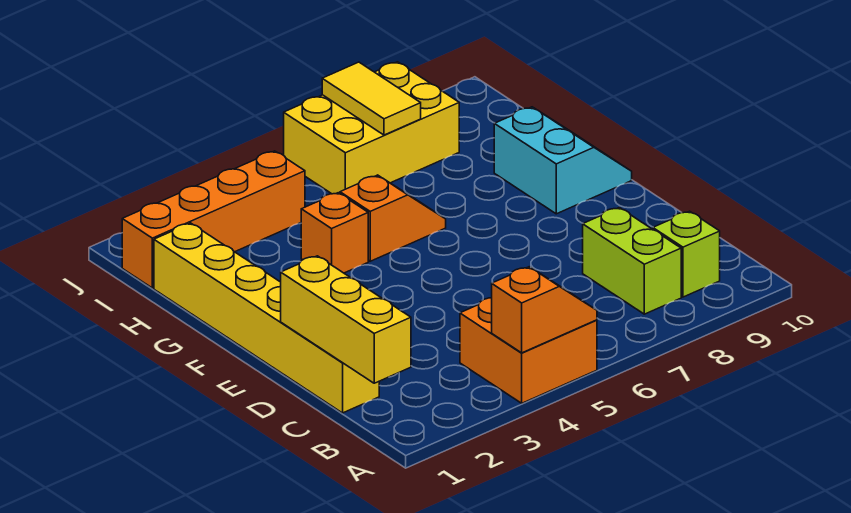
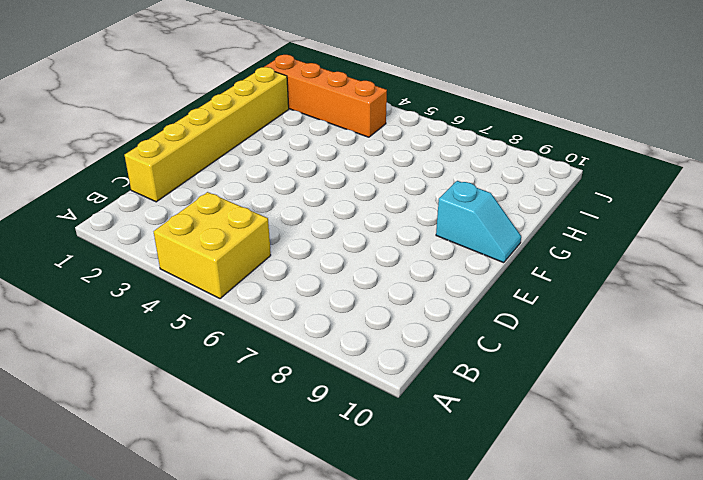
yellow 2x2 brick [154,192,271,299] -> orange 2x2 brick [460,298,597,403]
cyan 1x2 slope [436,181,521,263] -> cyan 2x2 slope [494,107,632,214]
none -> lime 1x2 brick [583,208,681,314]
none -> lime 1x1 brick [653,211,720,297]
none -> orange 1x1 brick [301,193,368,273]

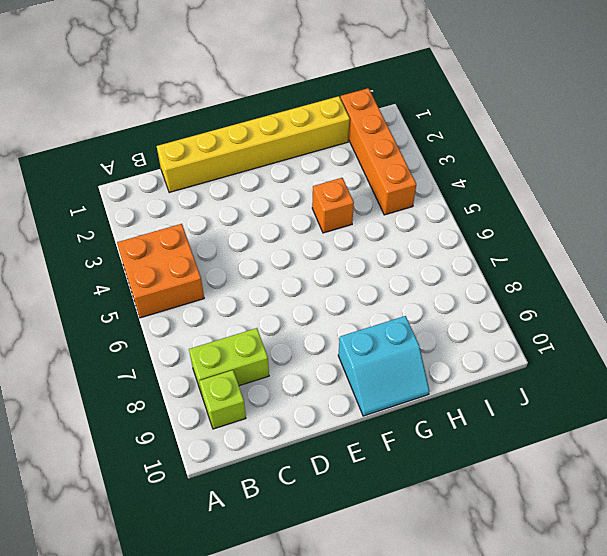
none -> orange 1x2 slope [340,175,446,261]
none -> yellow 2x3 brick [284,62,459,194]
none -> orange 1x2 slope [492,267,597,353]

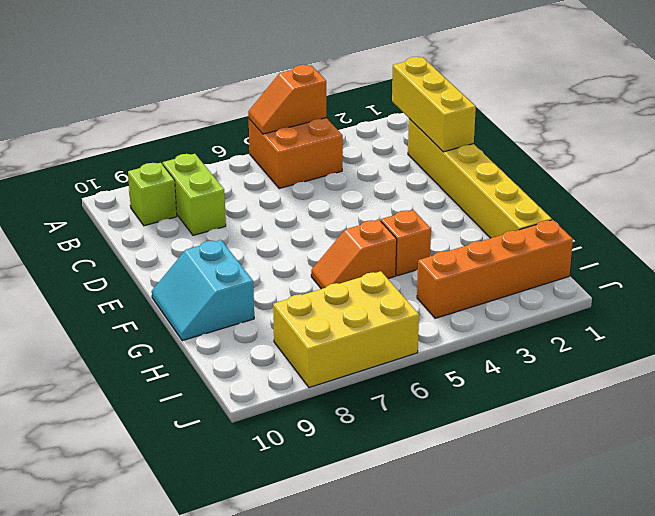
none -> yellow 1x2 tile [322,62,421,135]

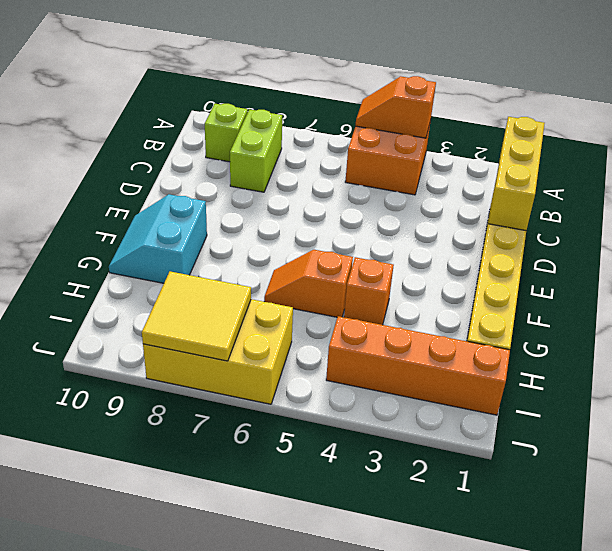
yellow 2x2 tile [142,271,251,361] -> yellow 1x2 tile [322,62,421,135]

